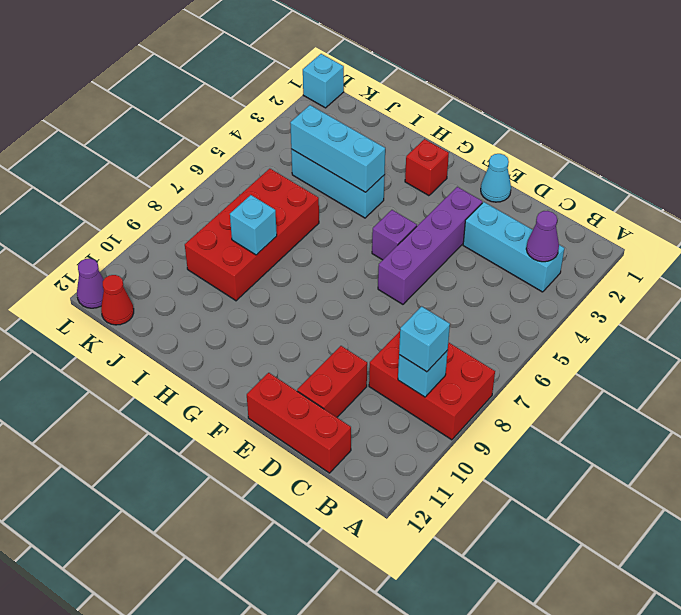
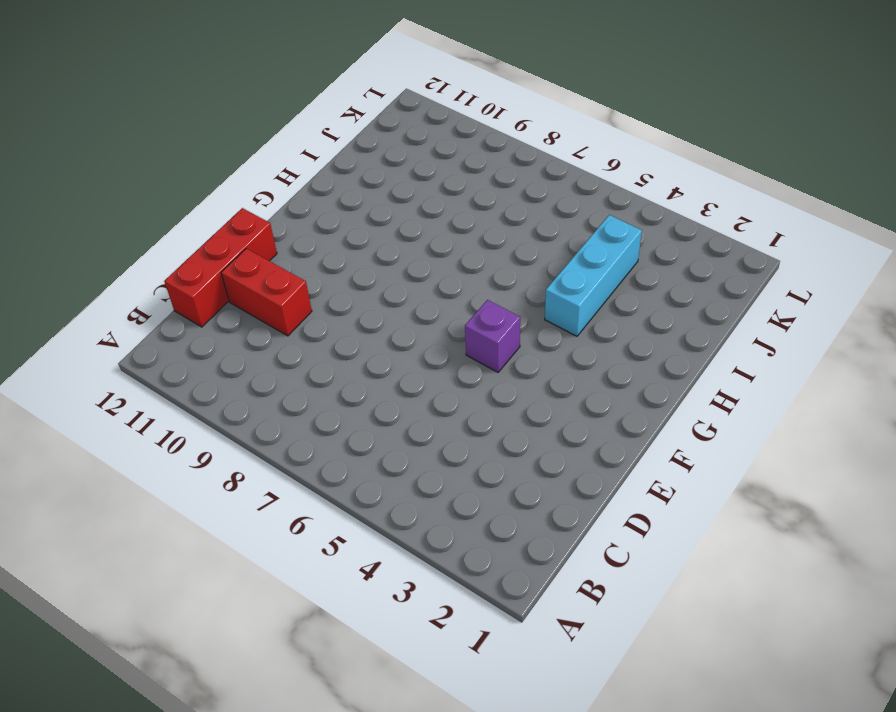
none -> red 2x3 brick [369,331,495,440]
none -> cyan 1x3 brick [463,202,564,292]
none -> cyan 1x1 cone [481,154,511,202]

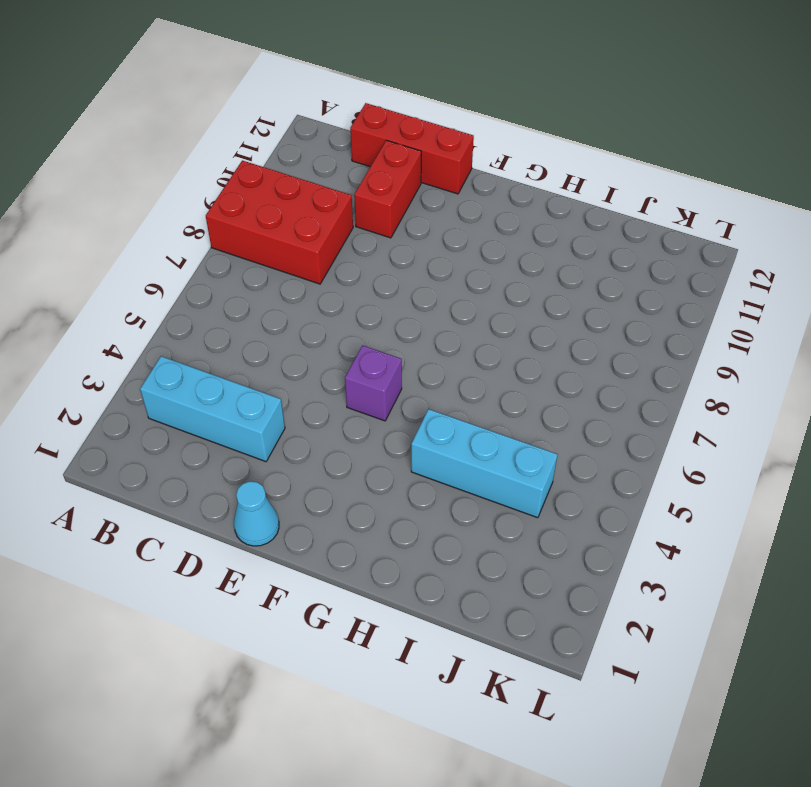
none -> purple 1x4 brick [378,187,482,304]
none -> red 1x1 brick [405,139,449,196]
none -> red 2x4 brick [185,169,319,301]

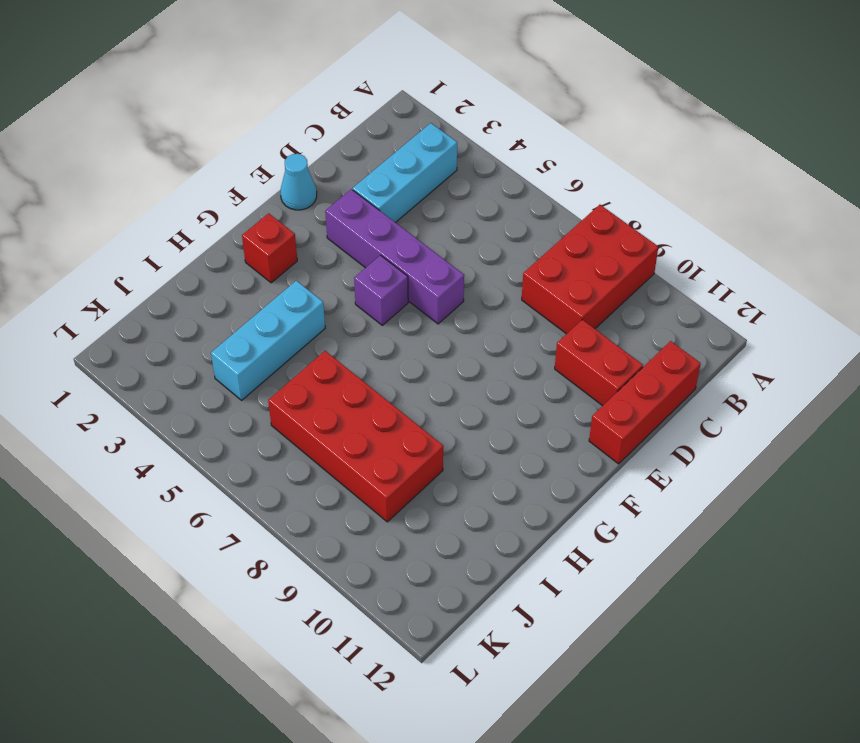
none -> red 1x1 cone [101,275,134,325]
none -> cyan 1x1 brick [303,54,344,108]
none -> purple 1x1 cone [77,259,104,308]

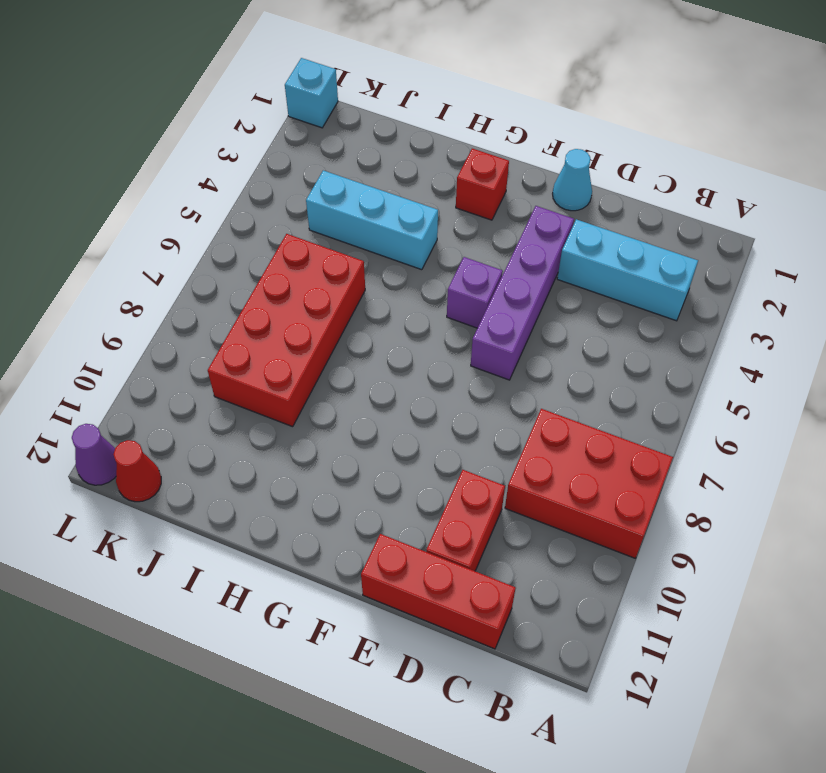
none -> purple 1x1 cone [526,211,559,262]
none -> cyan 1x1 brick [398,350,448,397]
none -> cyan 1x3 brick [290,105,385,192]

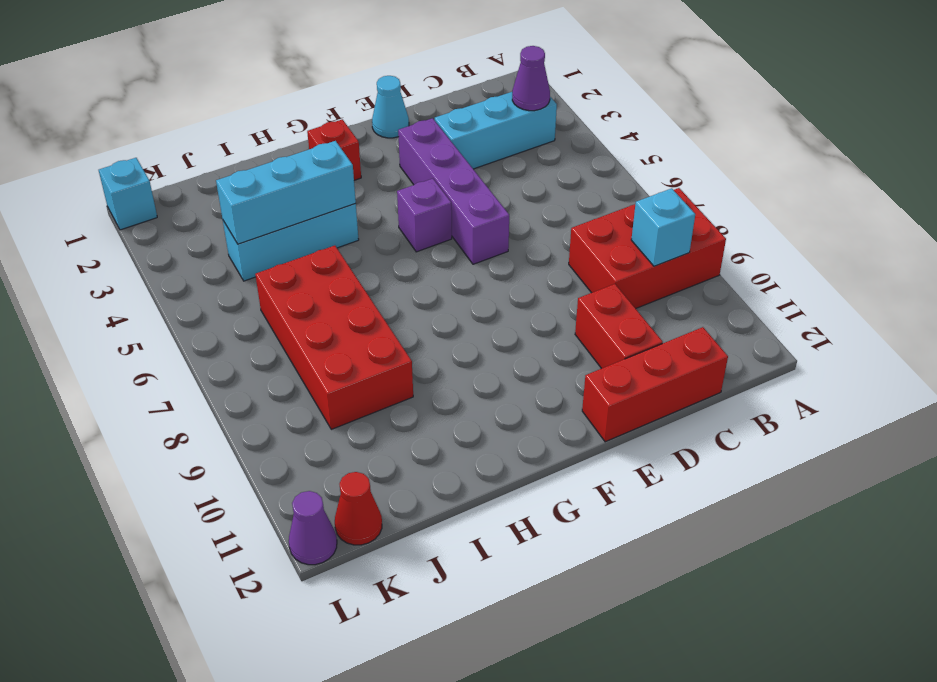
none -> cyan 1x1 brick [230,195,277,255]
none -> cyan 1x1 brick [399,306,450,372]

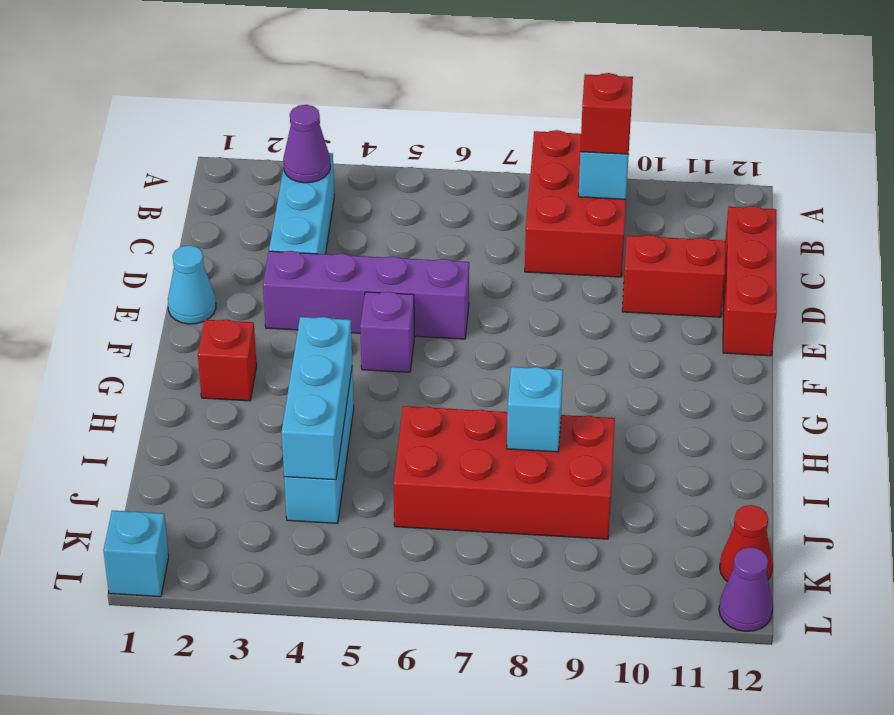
red 1x1 brick [580,73,633,154] -> cyan 1x1 brick [399,306,450,372]

